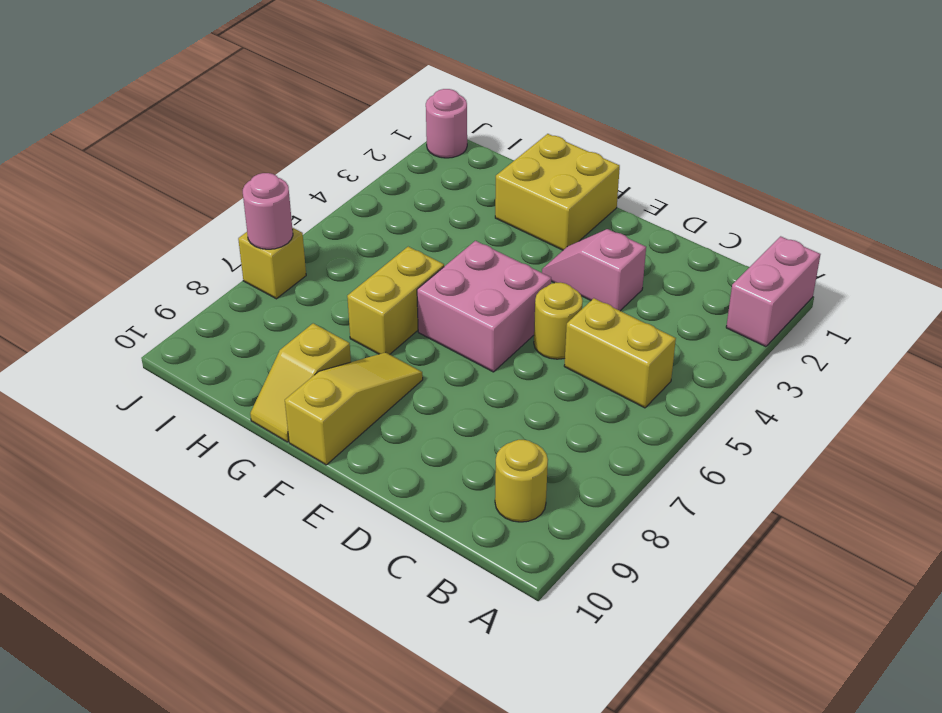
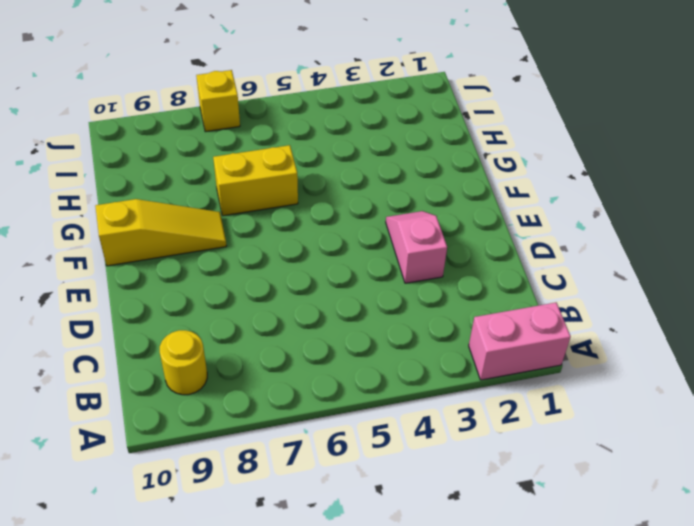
none -> yellow 1x2 brick [564,298,676,408]
none -> yellow 1x1 round brick [534,282,583,359]
none -> pink 2x2 brick [417,241,551,372]

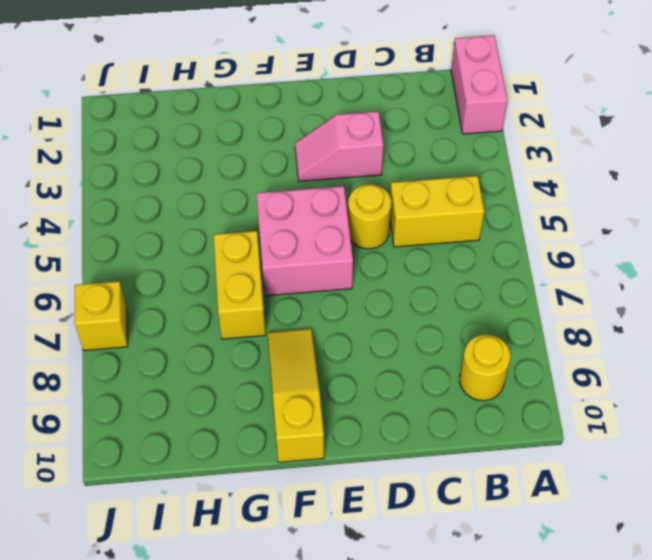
none -> yellow 2x2 brick [495,134,620,250]
none -> yellow 1x2 slope [250,323,351,442]
none -> pink 1x1 round brick [426,89,467,158]

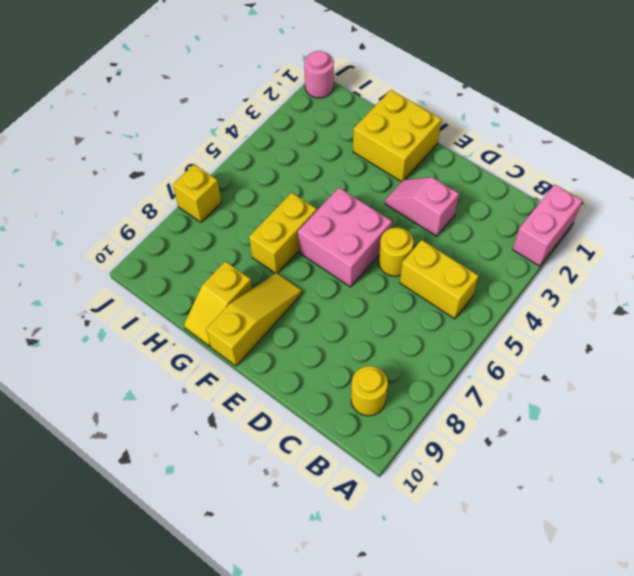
none -> pink 1x1 round brick [243,173,293,249]

